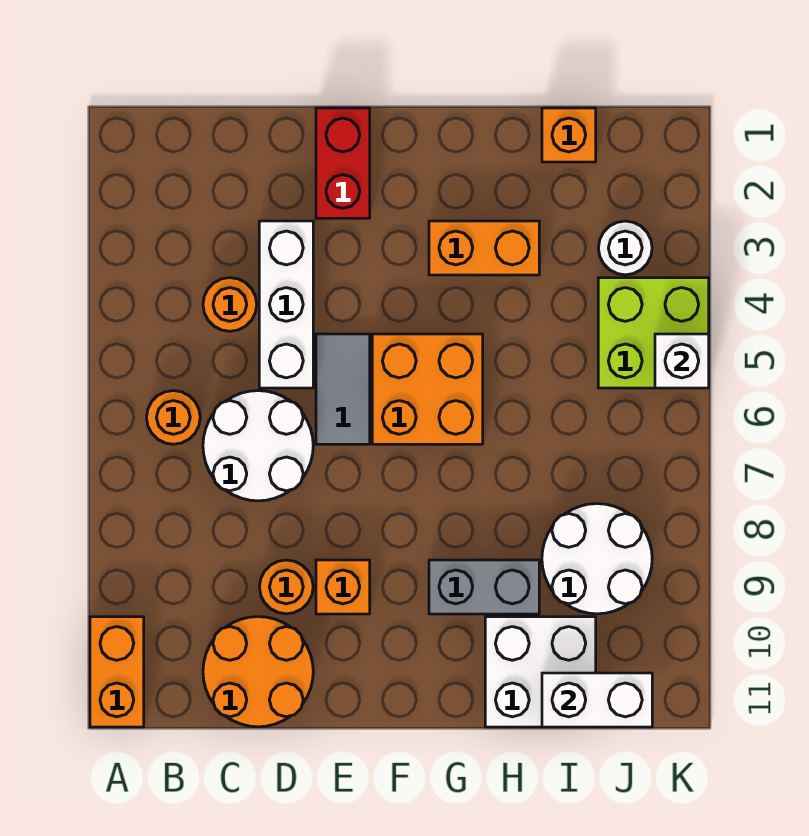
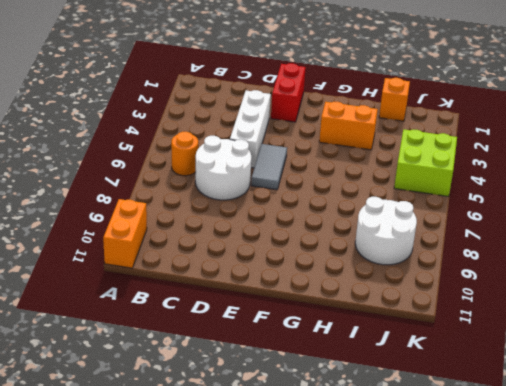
none -> orange 1x1 round brick [203,278,257,331]
none -> orange 2x2 round brick [203,617,313,727]
none -> orange 1x1 round brick [260,560,313,614]

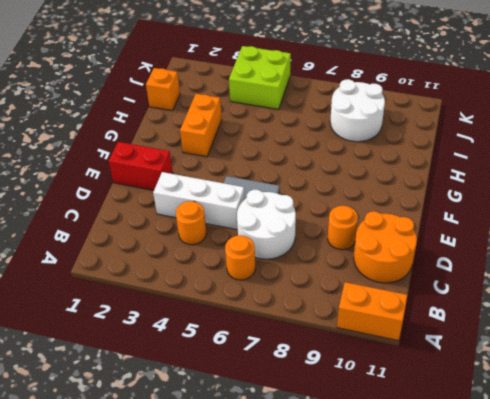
none -> orange 1x1 brick [316,560,370,614]
none -> orange 2x2 brick [372,334,483,444]
none -> grey 1x2 brick [429,560,539,614]

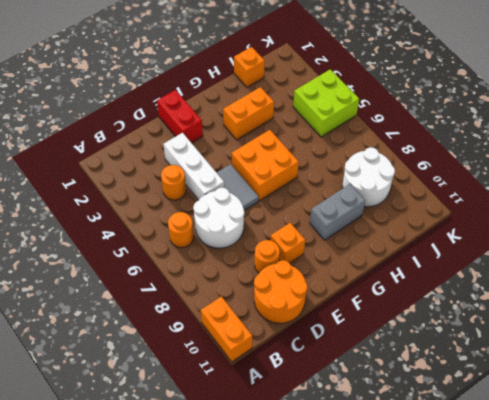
none -> white 2x2 brick [485,617,596,727]
none -> white 1x1 round brick [599,221,652,275]
none -> white 1x2 brick [542,673,652,727]

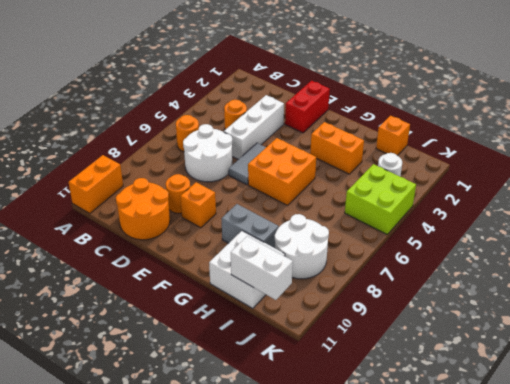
none -> white 1x1 brick [655,334,709,388]

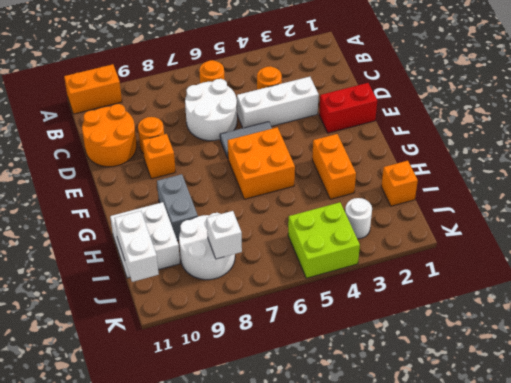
white 1x1 brick [207,211,242,259] -> white 1x1 brick moved to [655,334,709,388]

